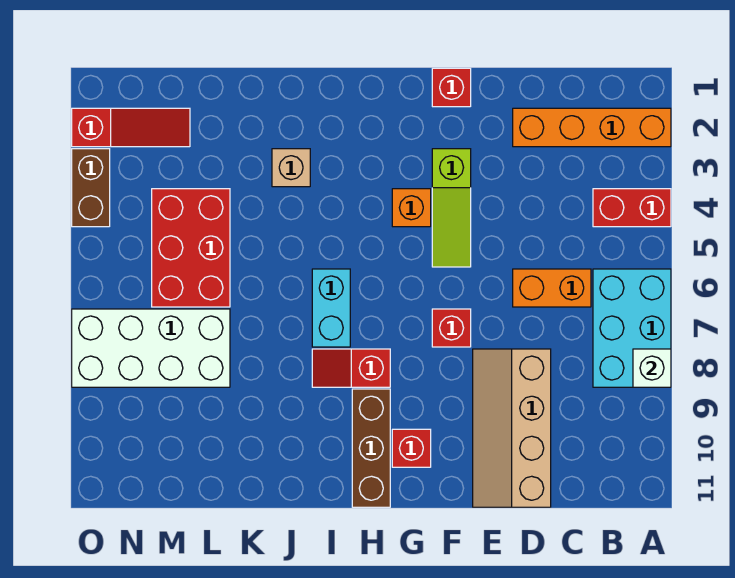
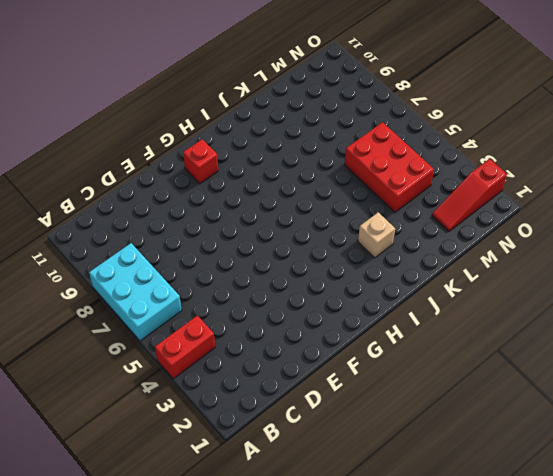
none -> orange 1x4 brick [513,108,671,147]
none -> orange 1x2 brick [513,269,591,307]
none -> tan 2x4 slope [473,349,551,507]

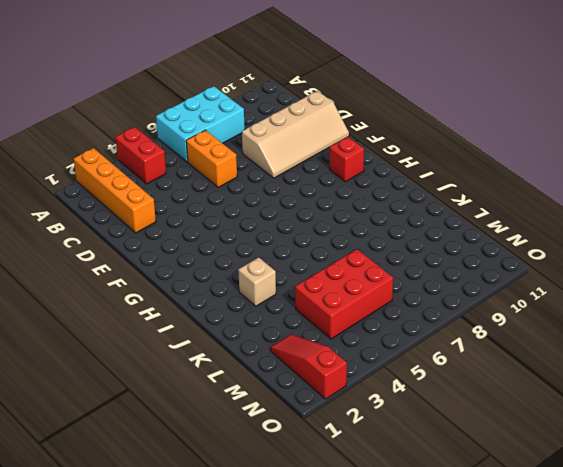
none -> red 1x1 brick [432,68,471,107]
none -> lime 1x3 slope [432,149,471,267]
none -> red 1x1 brick [432,309,471,347]

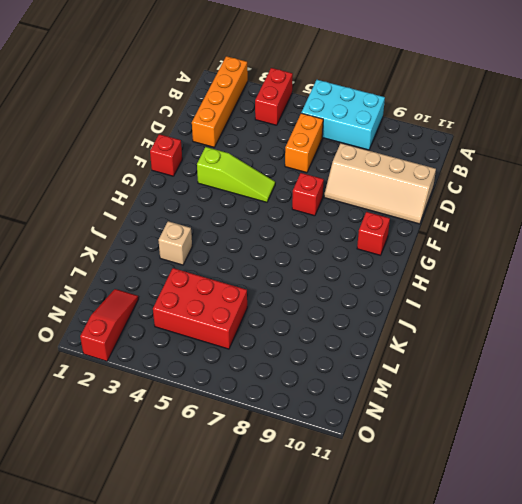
none -> orange 1x1 brick [392,189,431,227]
none -> red 1x2 slope [312,349,390,387]
none -> brown 1x3 brick [352,389,390,507]

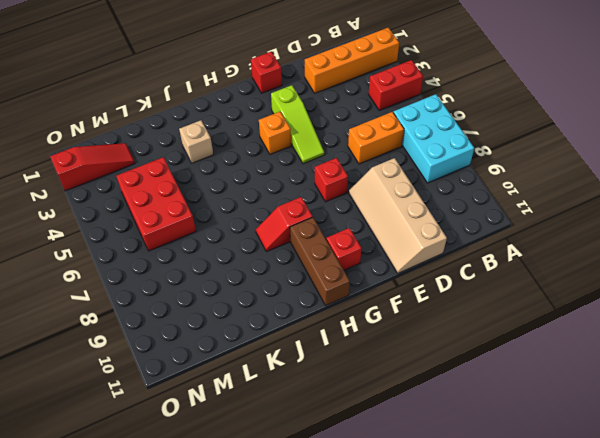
none -> cyan 1x2 brick [312,269,350,347]
none -> white 2x4 brick [72,309,230,387]
none -> brown 1x2 brick [72,149,110,227]

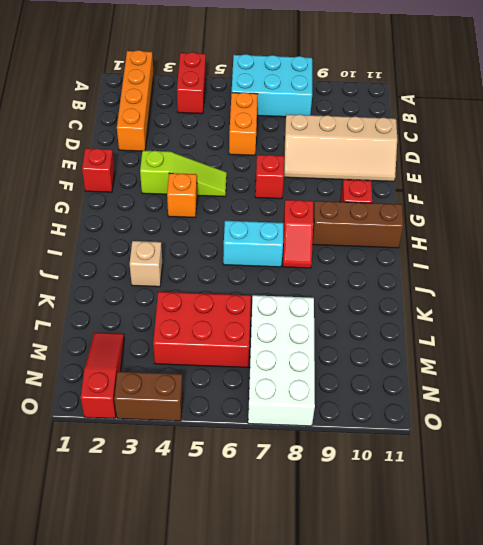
none -> white 1x1 brick [633,349,671,387]

